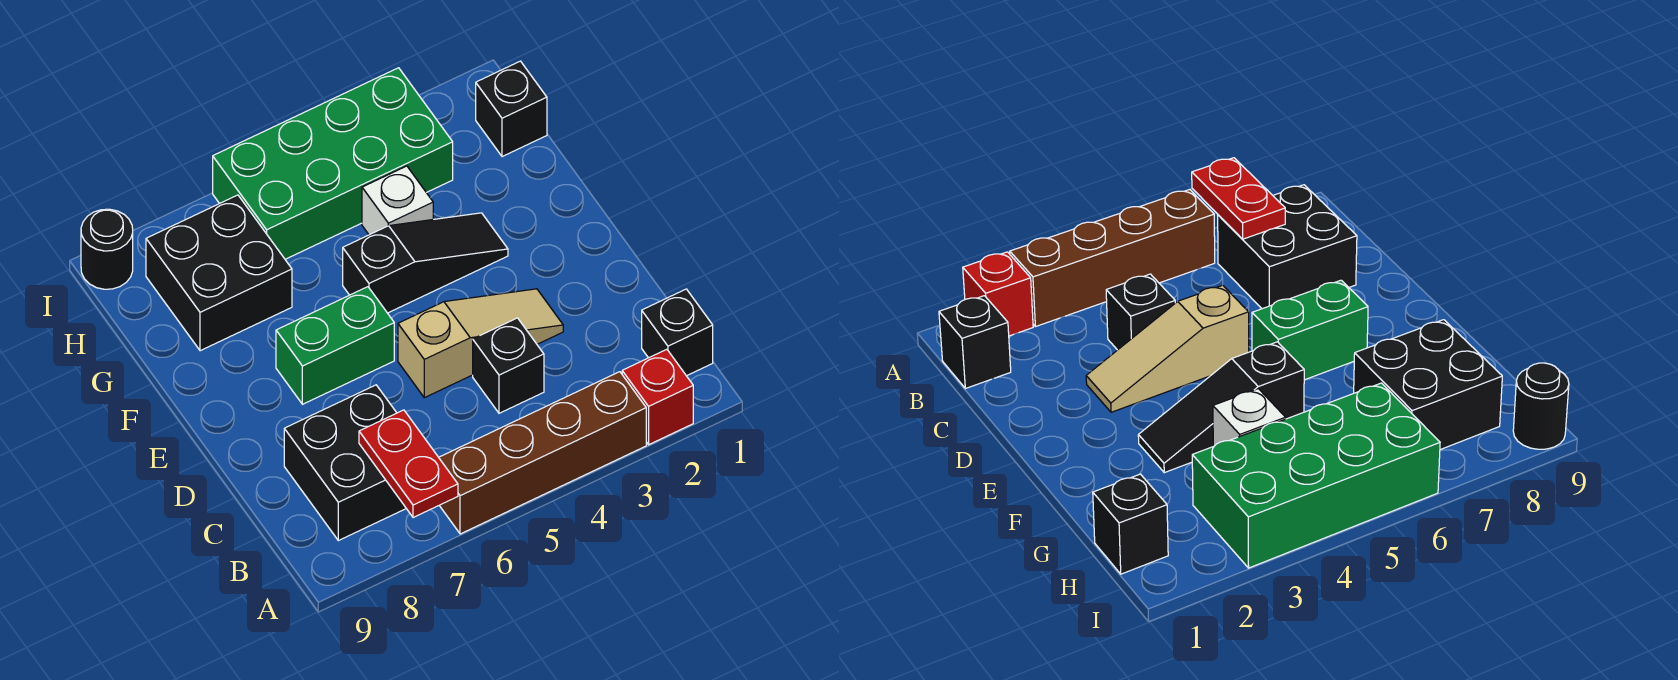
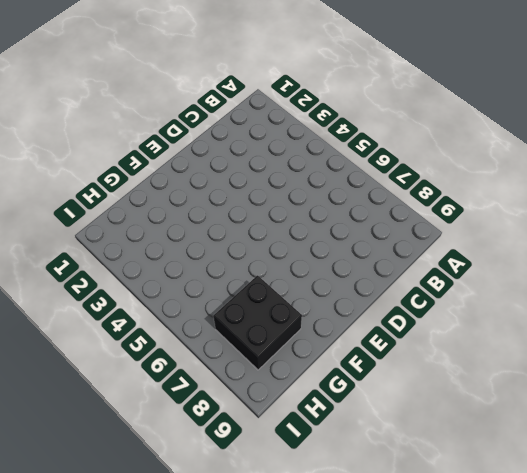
none -> red 1x1 brick [622,349,693,445]
none -> brown 1x4 brick [439,372,646,534]
none -> black 1x1 brick [642,289,713,376]

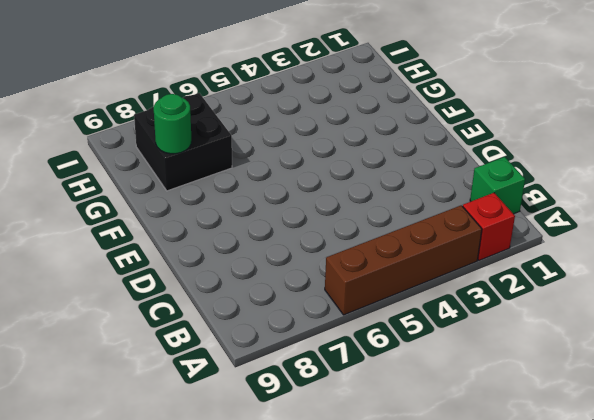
green 1x1 brick [470,157,525,214] -> black 1x1 brick [642,289,713,376]
green 1x1 round brick [154,94,191,154] -> none
none -> black 2x2 brick [284,385,406,541]
none -> black 1x1 brick [473,318,544,413]
none -> tan 1x3 slope [398,289,563,398]

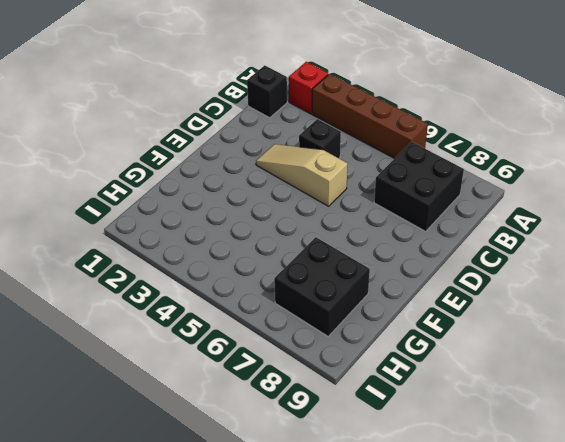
none -> green 1x2 brick [276,287,394,404]
none -> black 1x3 slope [343,213,508,313]
none -> white 1x1 brick [362,166,433,235]

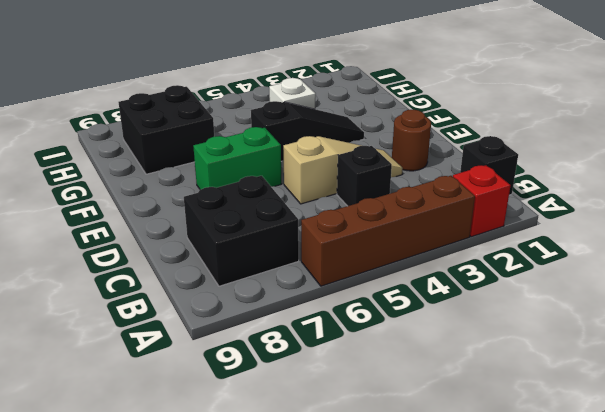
brown 1x1 round brick [392,110,431,171] -> none
none -> black 1x1 brick [476,61,547,157]
none -> green 2x4 brick [213,68,453,259]
none -> black 1x1 round brick [81,209,133,289]

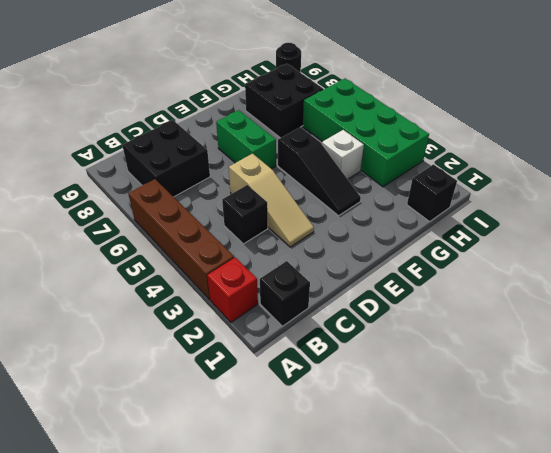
none -> red 1x2 plate [359,410,458,518]

